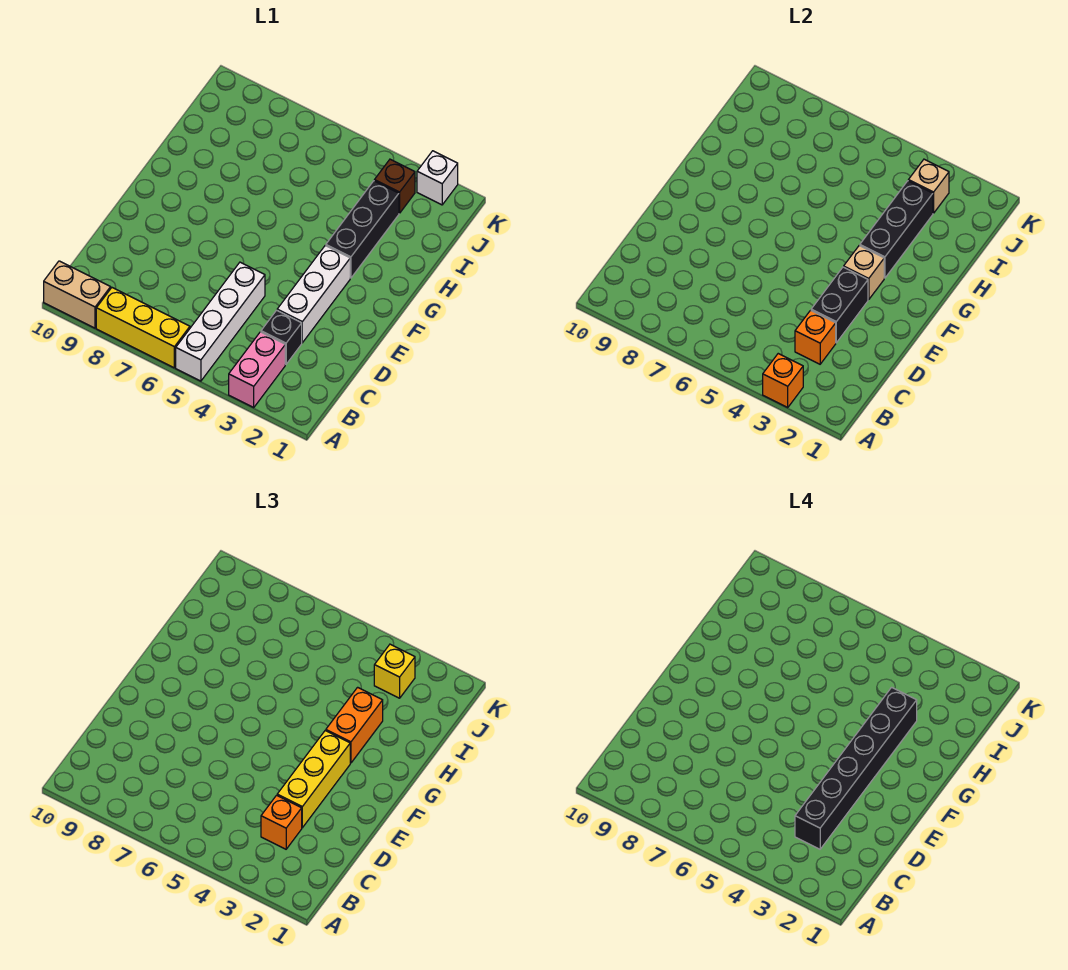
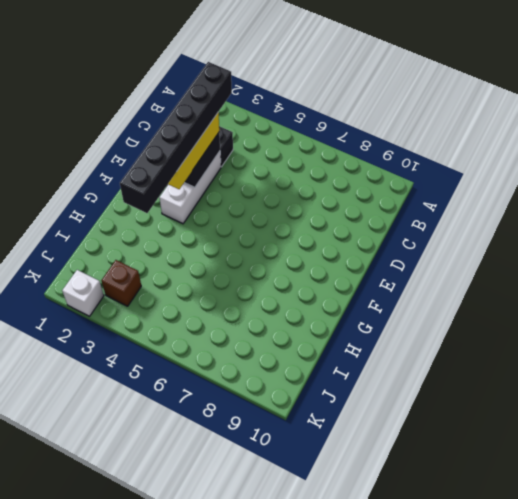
none -> pink 1x2 brick [229,332,285,407]
none -> white 1x4 brick [176,262,265,381]
none -> yellow 1x3 brick [96,288,190,368]

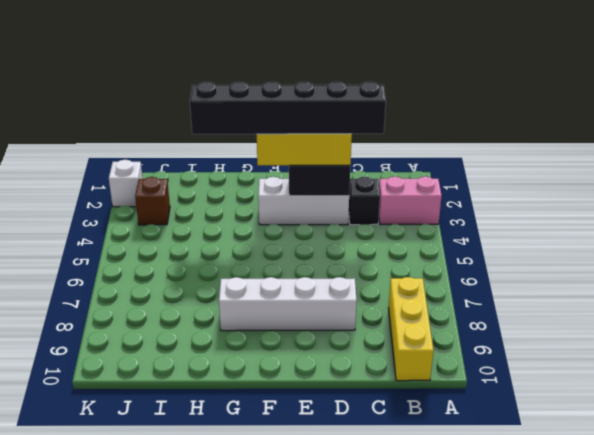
yellow 1x3 brick [389,277,434,381] -> yellow 1x3 brick moved to [96,288,190,368]
white 1x4 brick [219,277,357,331] -> white 1x4 brick moved to [176,262,265,381]
none -> tan 1x2 brick [44,261,111,328]
none -> black 1x3 brick [326,181,399,278]
none -> orange 1x1 brick [763,354,803,407]

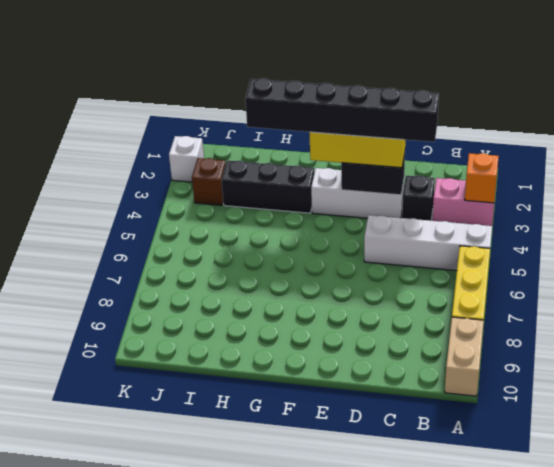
none -> orange 1x1 brick [795,310,836,364]
none -> tan 1x1 brick [844,246,884,300]
none -> black 1x3 brick [860,181,933,278]

